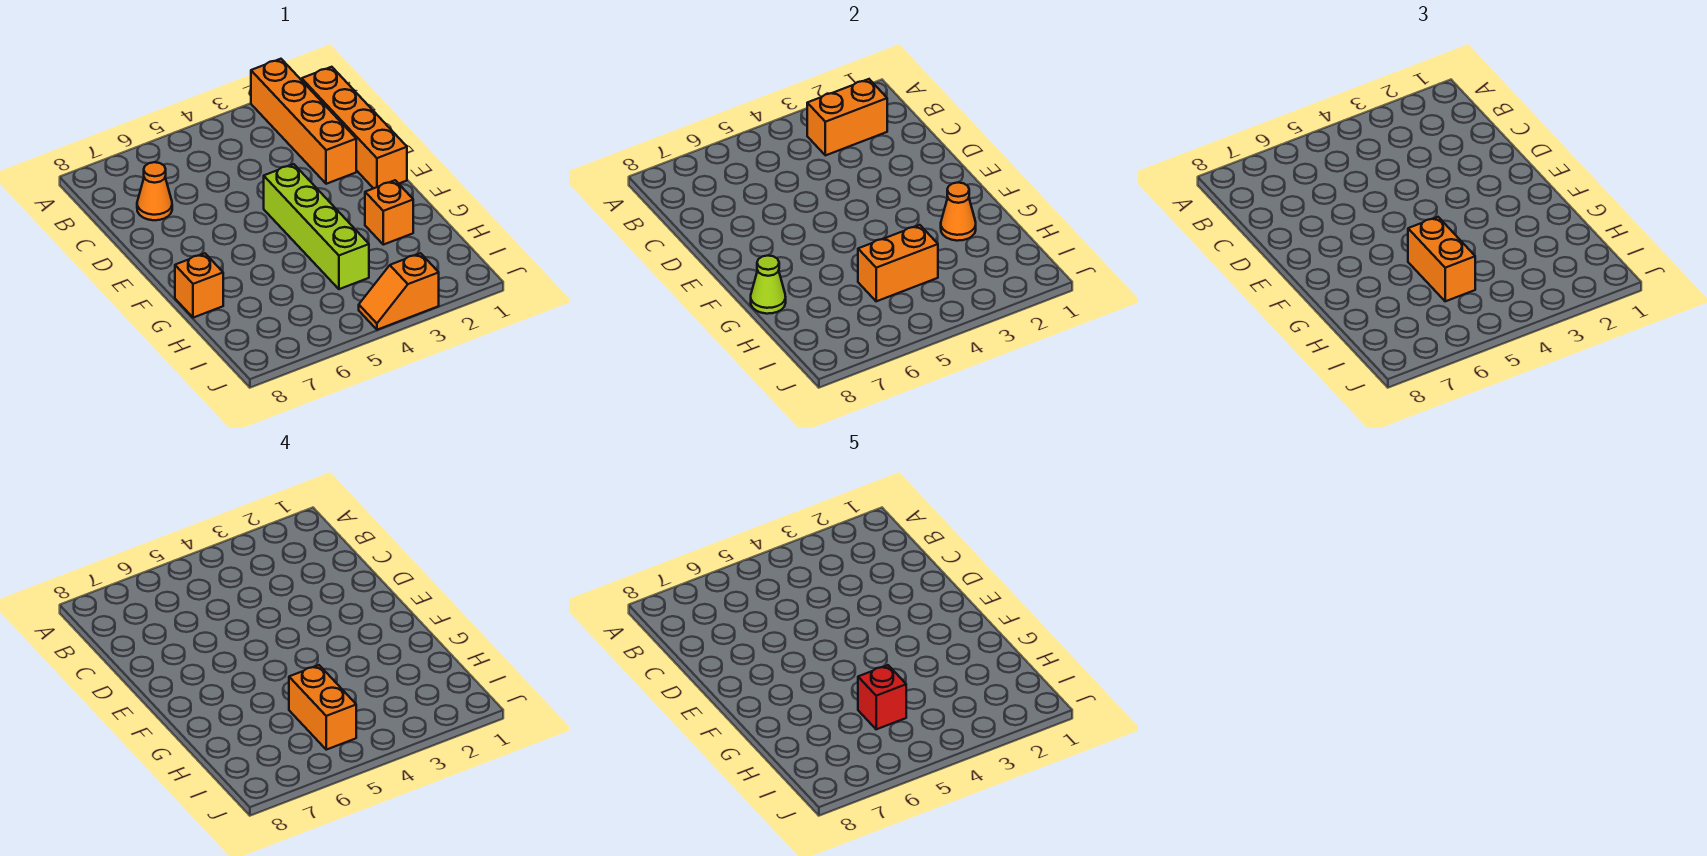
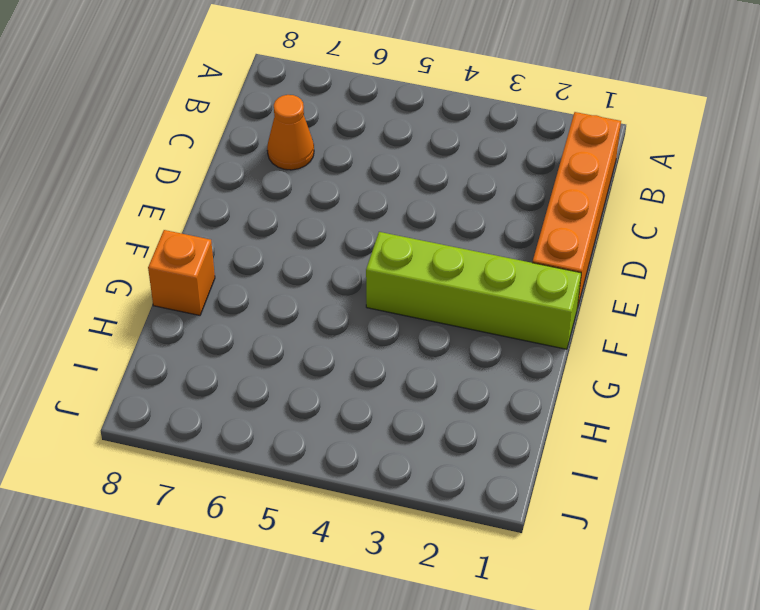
lime 1x4 brick [366,232,581,349] -> lime 1x4 brick turned to [264,164,369,289]
none -> orange 1x4 brick [251,59,356,184]
none -> orange 1x1 brick [365,180,413,245]
none -> orange 1x2 slope [359,253,439,330]

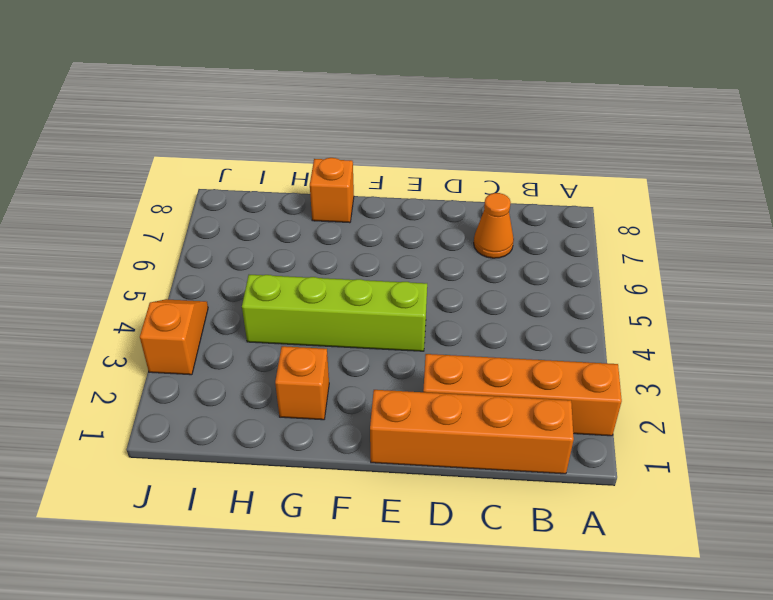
none -> orange 1x2 brick [807,79,887,155]
none -> orange 1x1 cone [941,182,976,241]
none -> lime 1x1 cone [751,256,786,314]

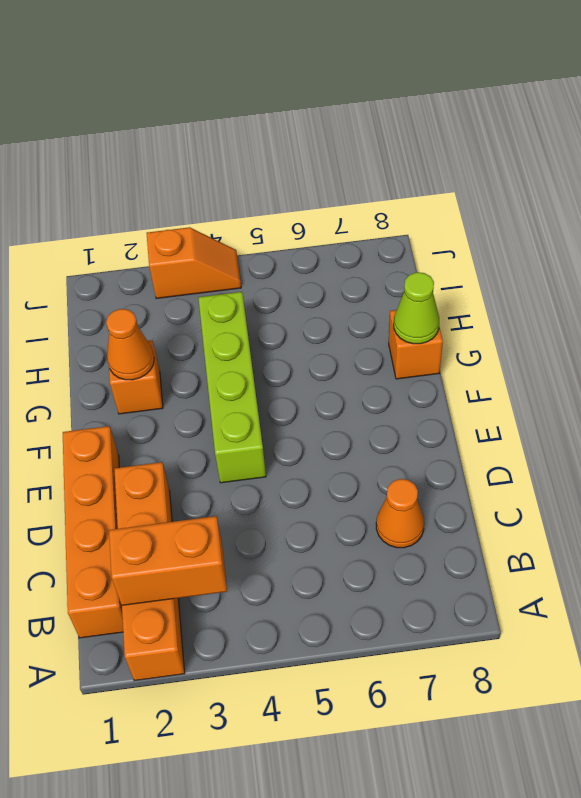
none -> orange 1x2 brick [858,225,938,301]
none -> orange 1x2 brick [1408,217,1475,301]
none -> orange 1x2 brick [289,665,356,750]

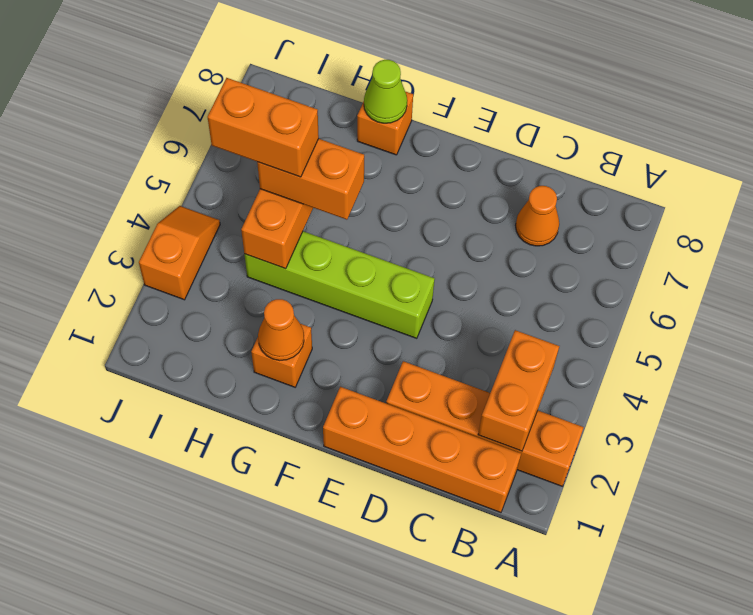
none -> red 1x1 brick [858,665,906,729]

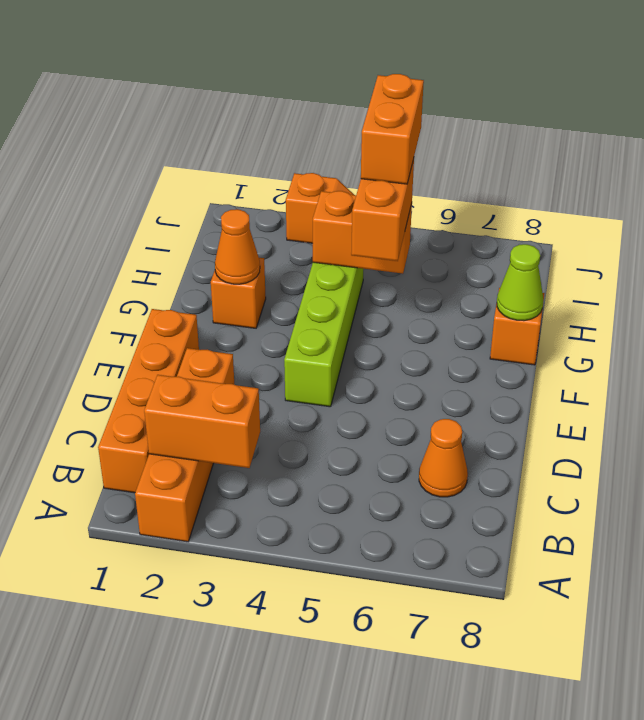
none -> red 1x1 brick [858,665,906,729]

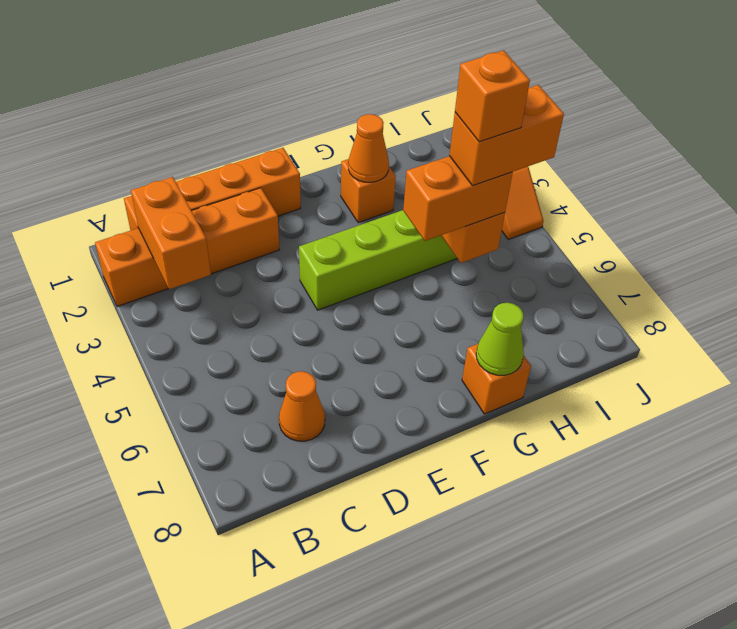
orange 1x1 brick [455,51,530,142] -> red 1x1 brick [858,665,906,729]

